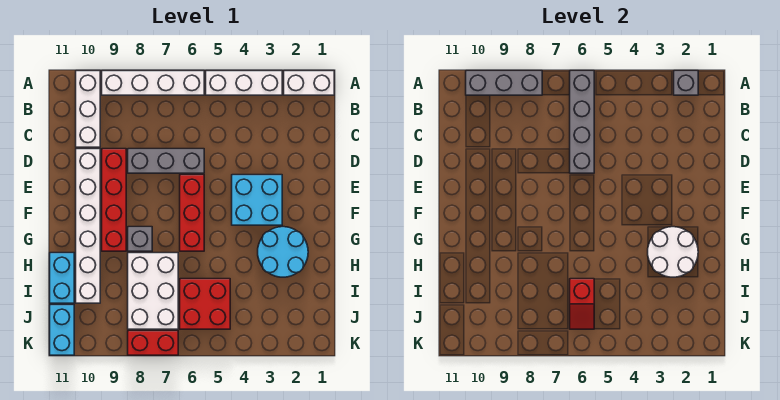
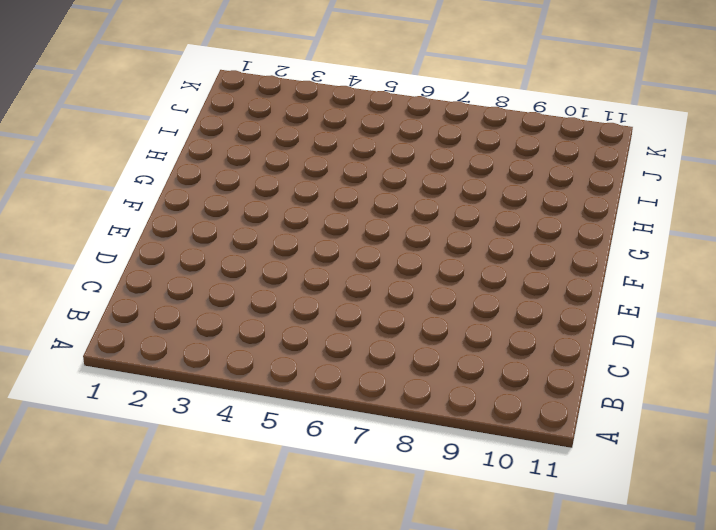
none -> white 1x2 brick [284,71,334,95]
none -> white 1x3 brick [206,71,282,95]
none -> white 1x4 brick [102,71,204,95]

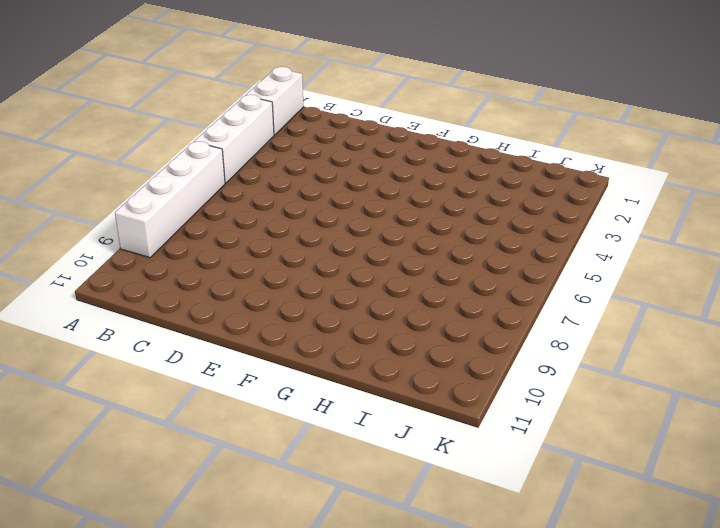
none -> white 1x3 brick [76,71,100,147]
none -> grey 1x3 brick [128,149,204,173]
none -> red 1x4 brick [102,149,126,251]

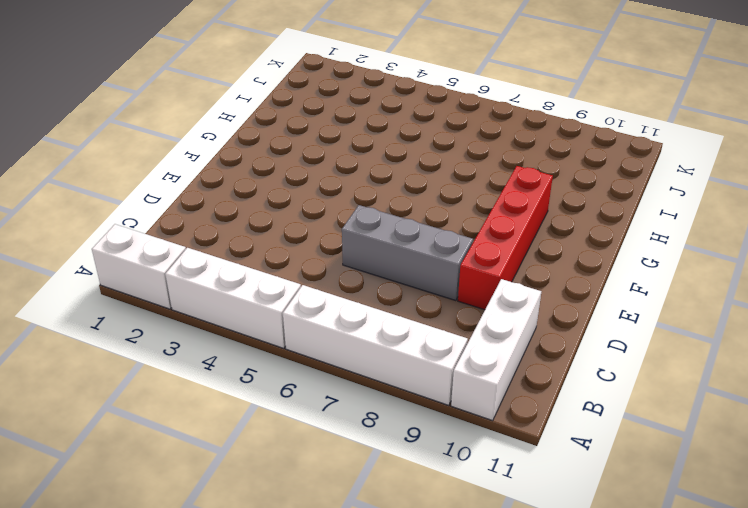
none -> white 1x6 brick [76,149,100,303]
none -> cyan 2x2 brick [232,175,282,225]
none -> red 1x3 brick [180,175,204,251]

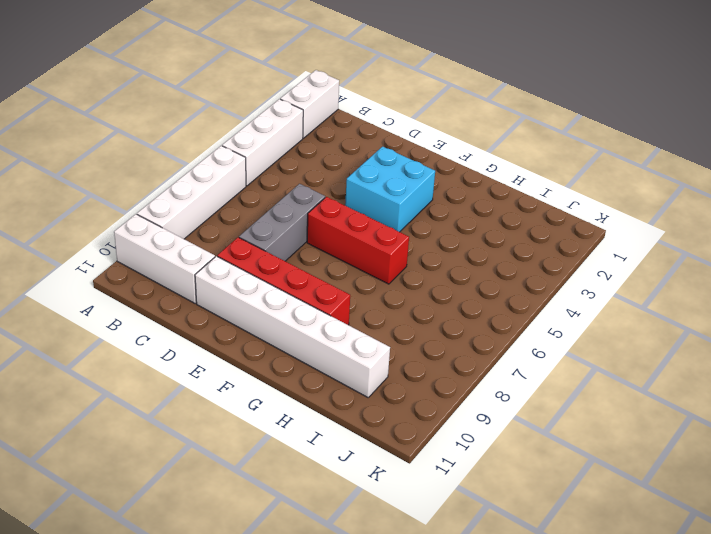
none -> cyan 2x2 round brick [258,227,308,277]
none -> grey 1x1 brick [128,227,152,251]
none -> white 2x3 brick [128,253,178,329]

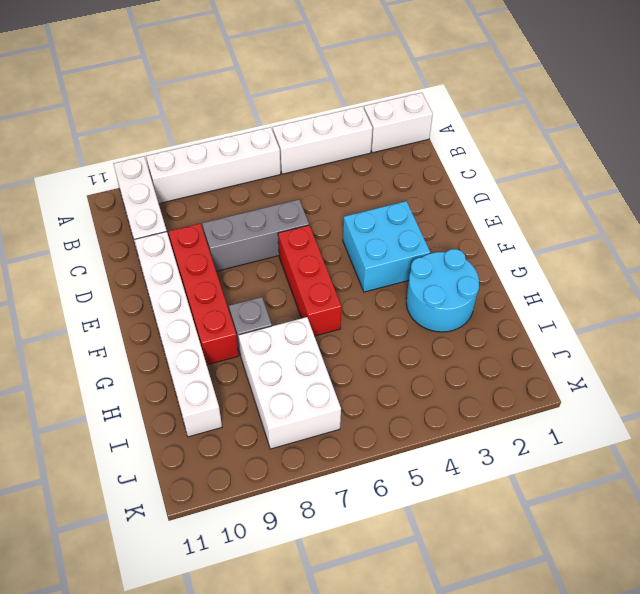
none -> cyan 1x2 brick [50,253,74,303]
none -> red 2x2 brick [180,279,230,329]
none -> cyan 1x2 brick [50,305,74,355]

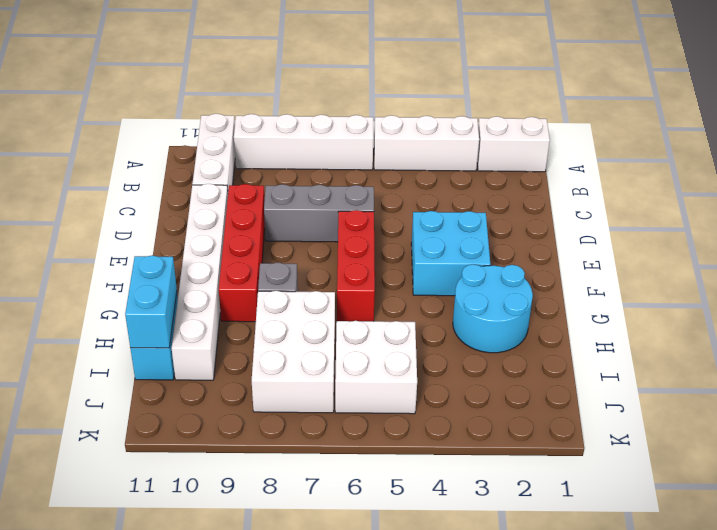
cyan 1x2 brick [125,255,177,348] -> cyan 1x2 brick moved to [50,305,74,355]
white 2x2 brick [335,321,417,414] -> red 2x2 brick [180,279,230,329]
none -> red 1x2 brick [128,331,178,355]
none -> grey 1x1 brick [674,71,698,95]
none -> grey 1x4 brick [570,71,594,173]

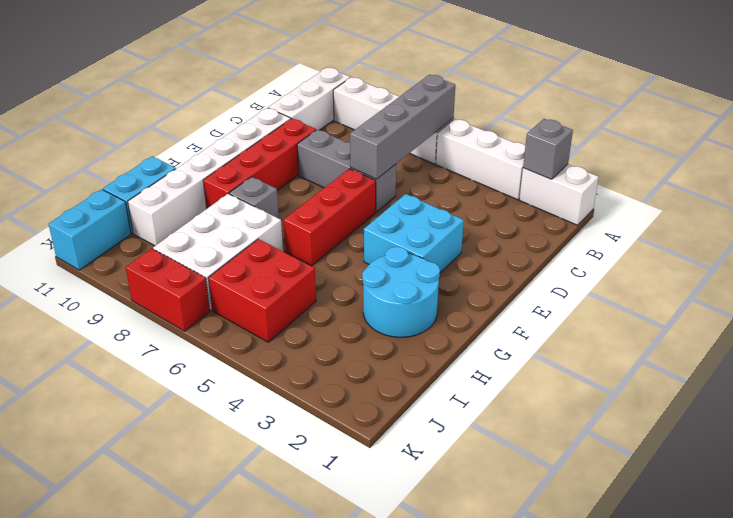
none -> grey 1x3 brick [466,71,542,95]
none -> white 2x2 round brick [648,227,698,277]
none -> red 1x2 slope [570,279,594,329]

